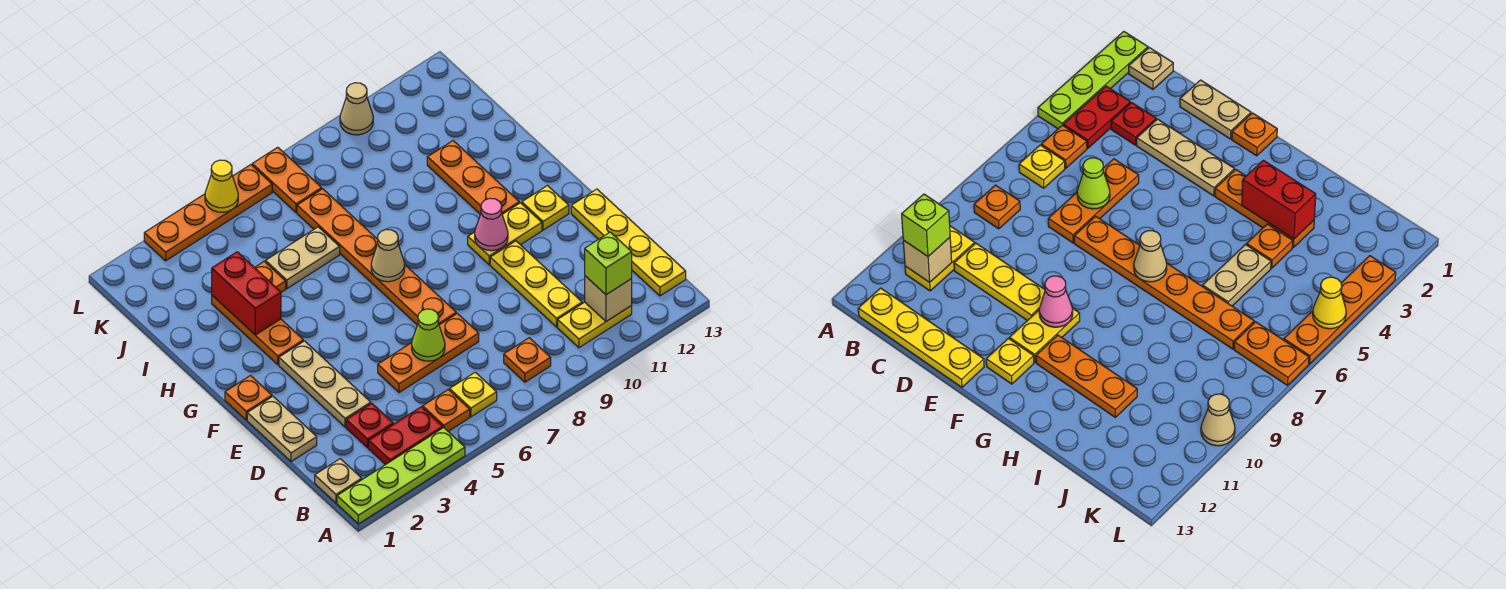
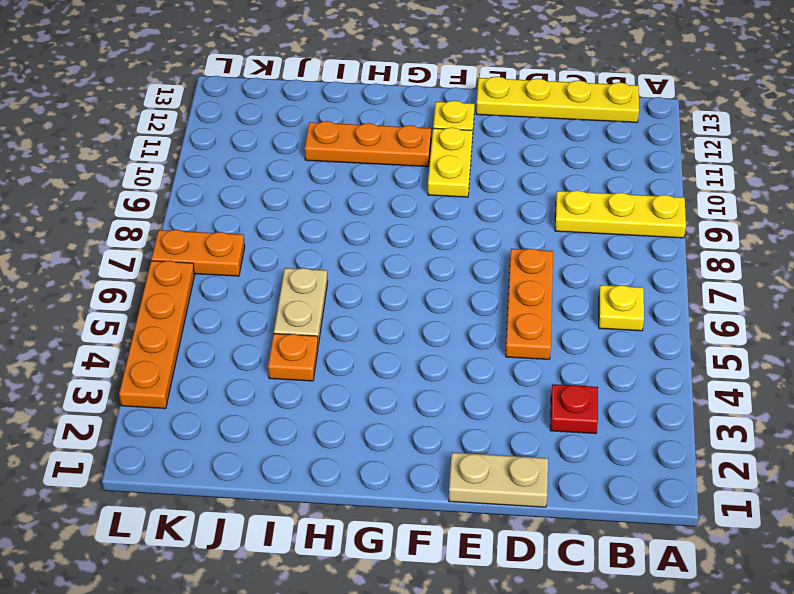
yellow 1x3 plate [555,190,686,238] -> yellow 1x3 plate moved to [490,241,582,327]
none -> lime 1x4 plate [337,428,465,524]
none -> tan 1x1 plate [315,459,362,503]
none -> red 1x2 plate [369,407,443,465]
none -> orange 1x1 plate [423,390,470,432]

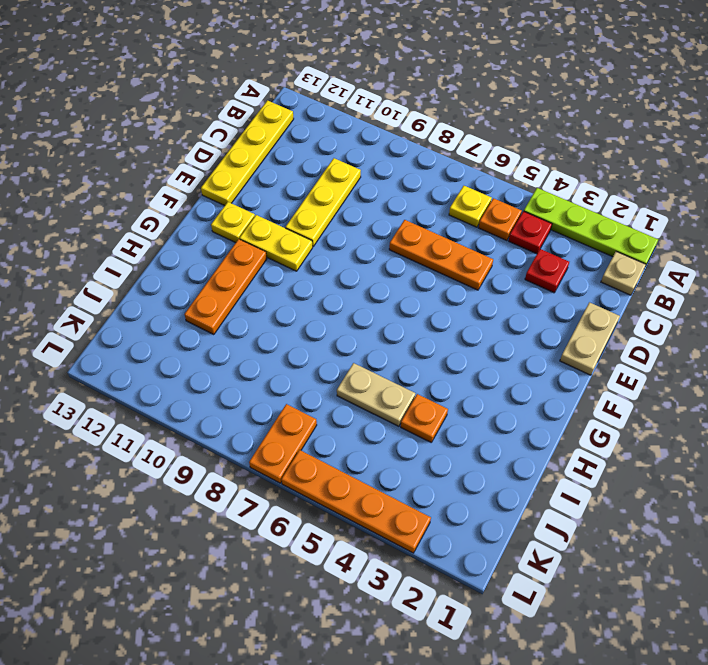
red 1x1 plate [509,211,552,254] -> red 1x2 plate [369,407,443,465]
none -> orange 1x1 plate [504,338,551,382]
none -> yellow 1x2 plate [558,302,632,348]
none -> tan 1x3 plate [279,341,371,427]
none -> orange 1x6 plate [297,189,456,325]

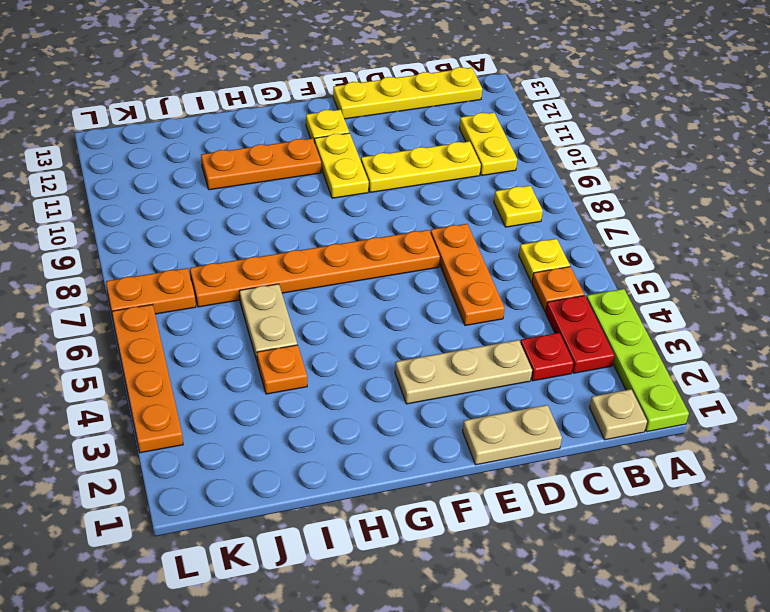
yellow 1x1 plate [494,186,543,227] -> orange 1x1 plate [504,338,551,382]
none -> orange 1x1 plate [225,376,272,420]
none -> orange 1x3 plate [212,296,303,365]
none -> tan 1x1 cone [340,83,373,135]
none -> tan 1x1 brick [585,276,632,321]

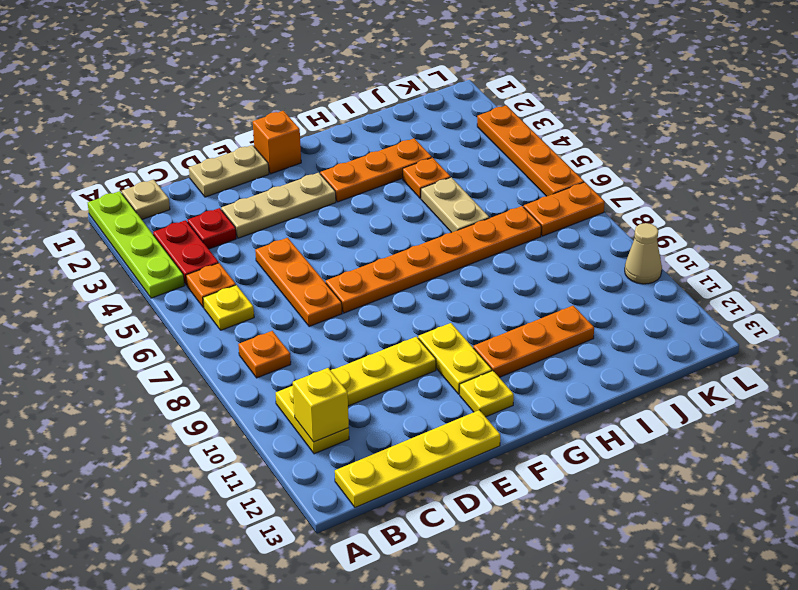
yellow 1x1 brick [293,368,349,442] -> tan 1x1 brick [585,276,632,321]
orange 1x1 brick [253,111,301,174] -> orange 1x1 plate [225,376,272,420]
none -> lime 1x1 cone [412,309,445,361]
none -> pink 1x1 cone [475,198,508,251]
none -> tan 1x1 cone [371,229,405,282]
none -> red 1x2 brick [212,252,281,335]

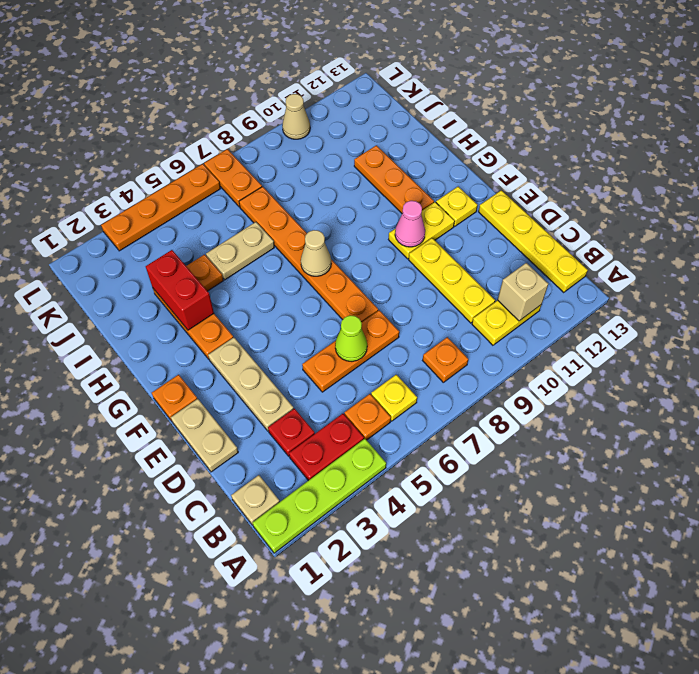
none -> yellow 1x1 cone [205,160,238,212]
none -> lime 1x1 brick [585,232,632,295]

